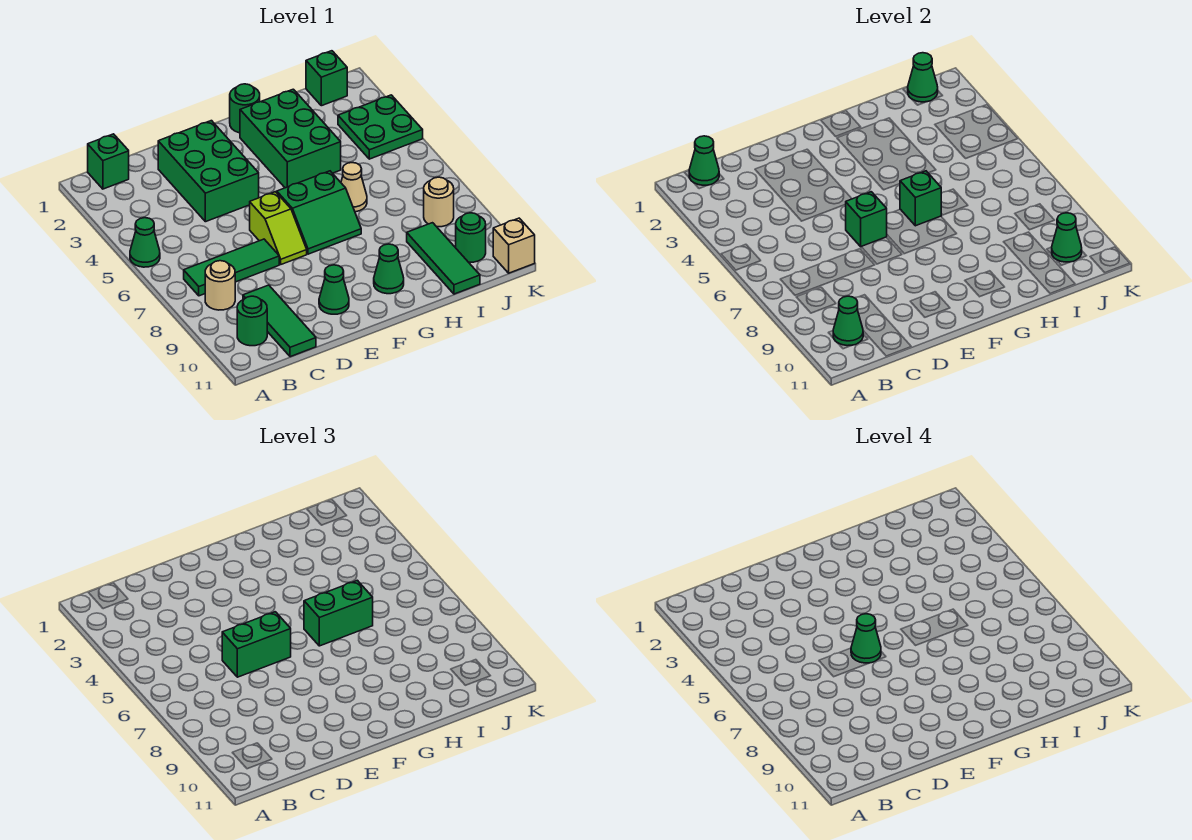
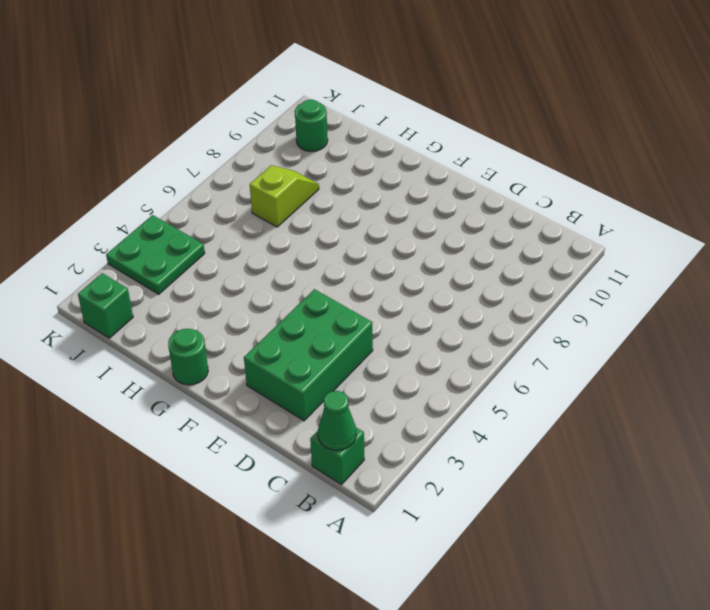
lime 1x2 slope [250,165,319,227] -> lime 1x2 slope moved to [250,192,307,264]
none -> green 1x1 cone [130,218,160,267]
none -> green 1x3 tile [184,239,279,296]
none -> tan 1x1 round brick [205,261,235,310]

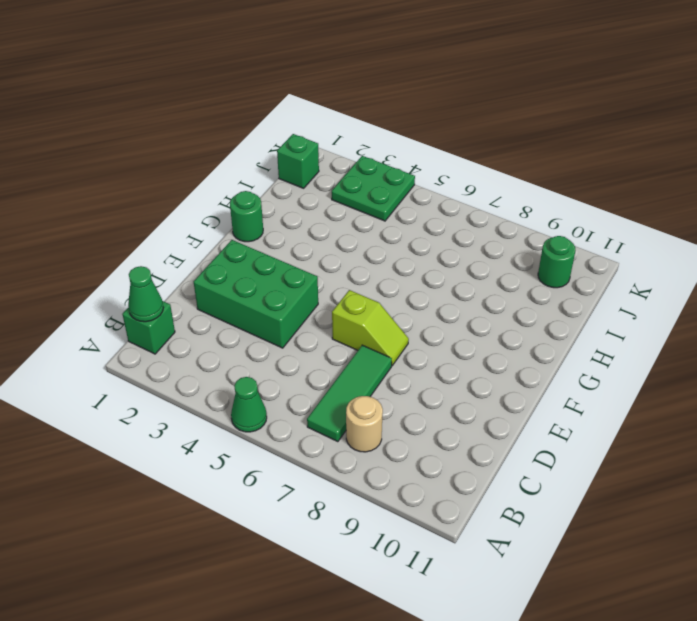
none -> green 1x1 round brick [237,296,267,346]
none -> green 1x3 tile [243,285,316,357]
none -> green 1x1 cone [319,265,349,314]

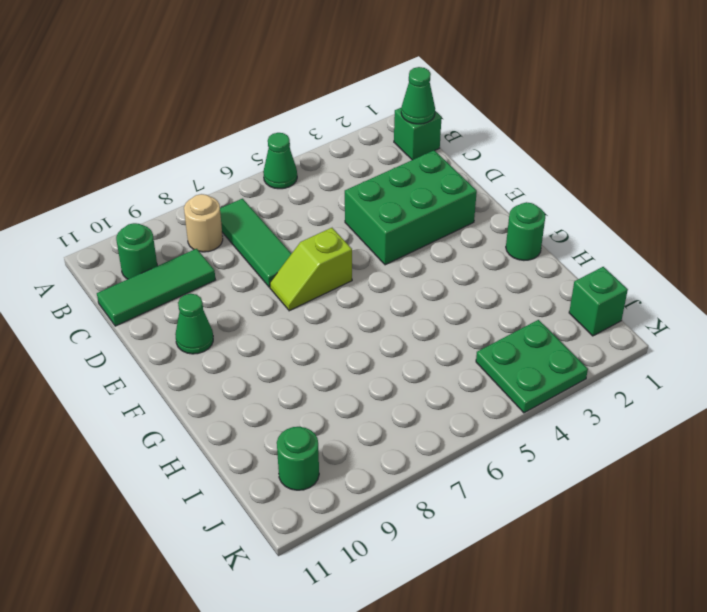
none -> green 2x2 slope [277,171,361,254]
none -> green 2x3 brick [240,89,341,188]
none -> green 1x1 cone [374,244,404,294]

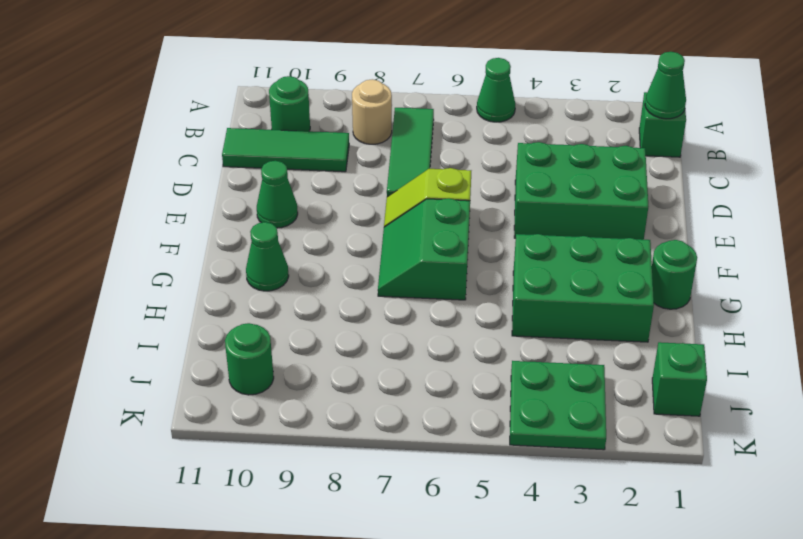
none -> tan 1x1 cone [341,163,367,212]
none -> green 1x3 tile [407,223,480,294]
none -> tan 1x1 round brick [424,177,454,227]

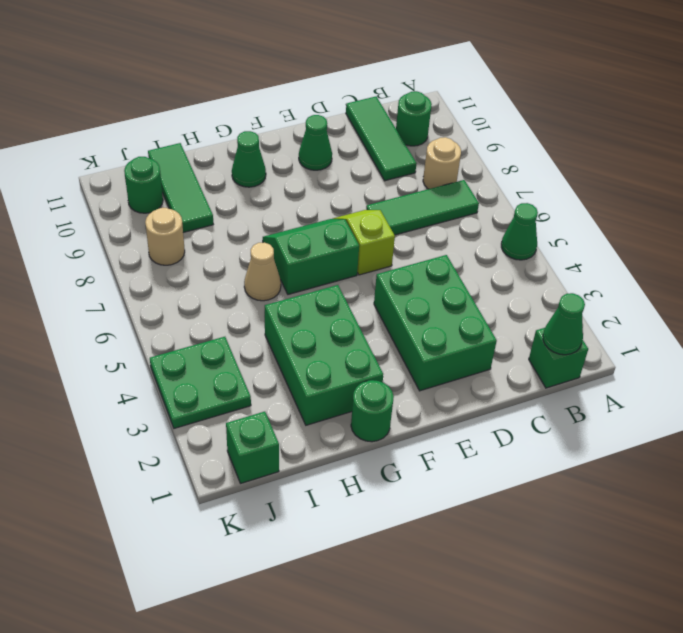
none -> tan 1x1 brick [493,218,535,273]
none -> green 1x1 cone [833,296,863,346]
none -> green 1x1 brick [845,192,887,247]

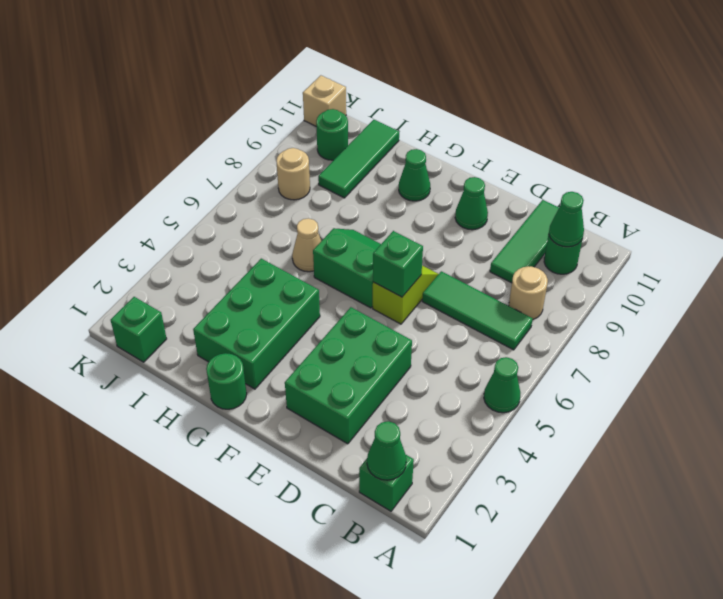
none -> green 2x2 plate [338,95,423,159]
none -> green 1x1 brick [900,171,941,226]
none -> green 1x1 cone [908,53,938,102]

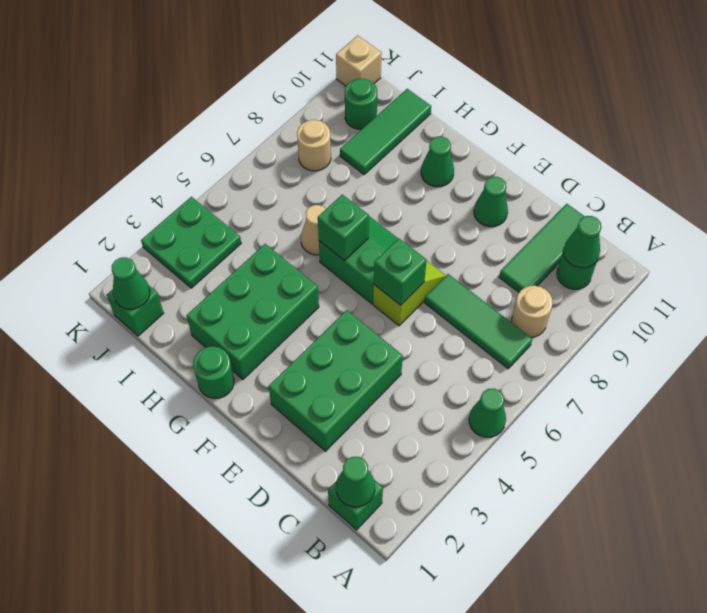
none -> green 1x1 cone [1052,213,1082,262]
none -> green 1x2 brick [222,612,291,677]
none -> green 1x2 brick [304,580,373,646]

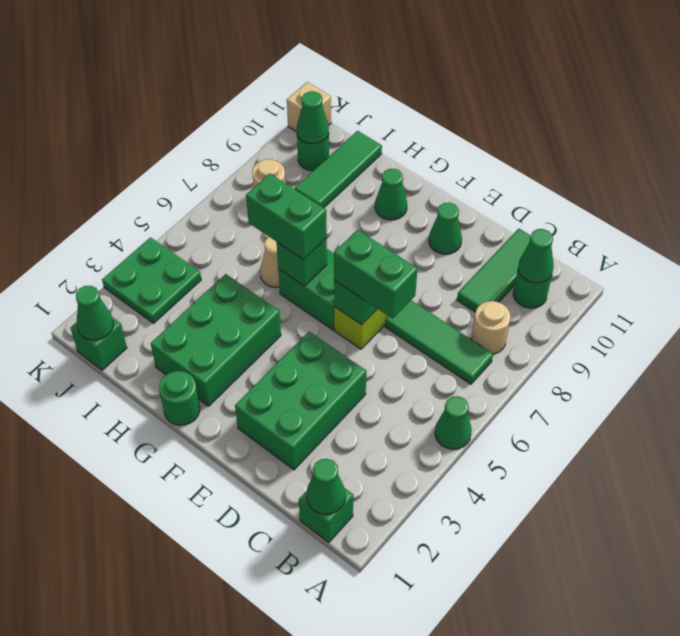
none -> green 1x1 cone [851,614,881,663]

